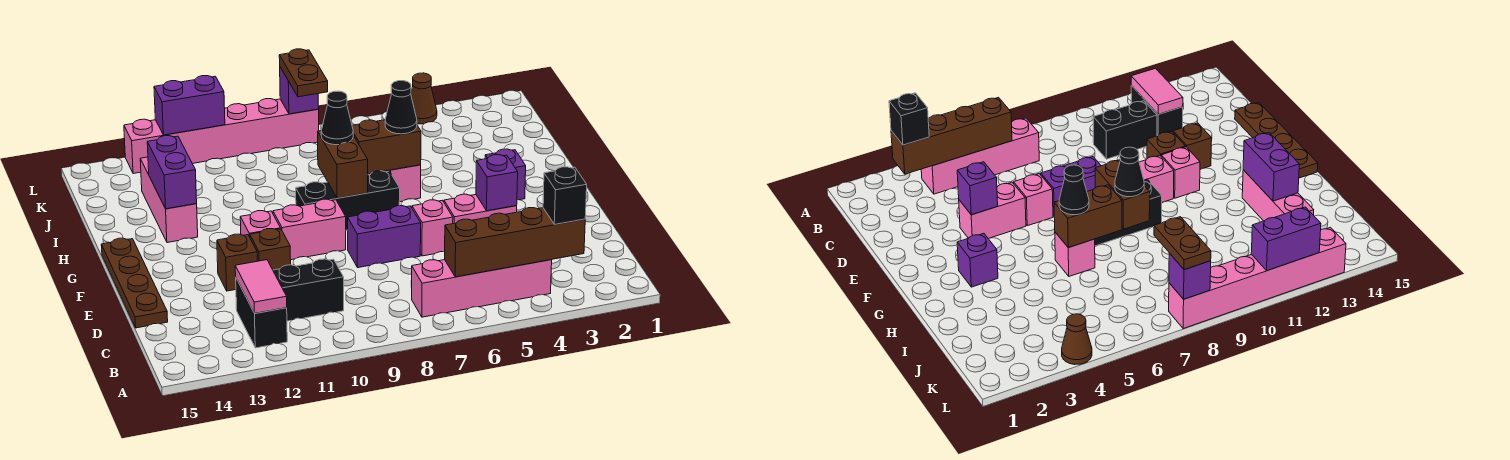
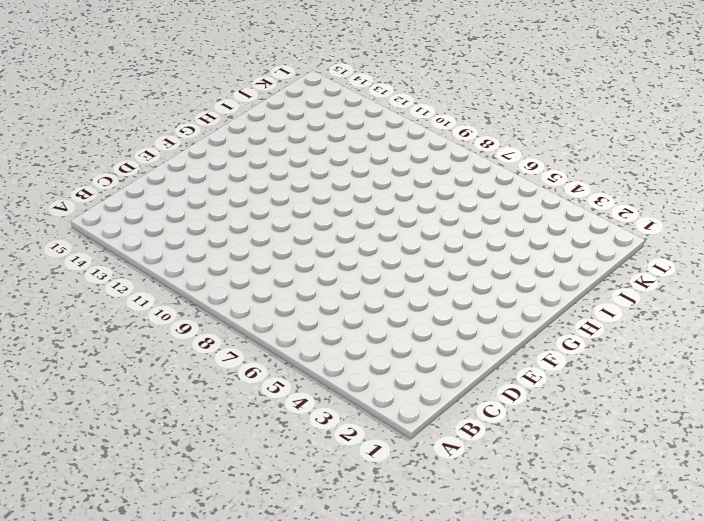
none -> pink 1x4 brick [411,260,552,317]
none -> black 1x2 brick [236,279,287,348]
none -> black 1x2 brick [273,259,344,321]

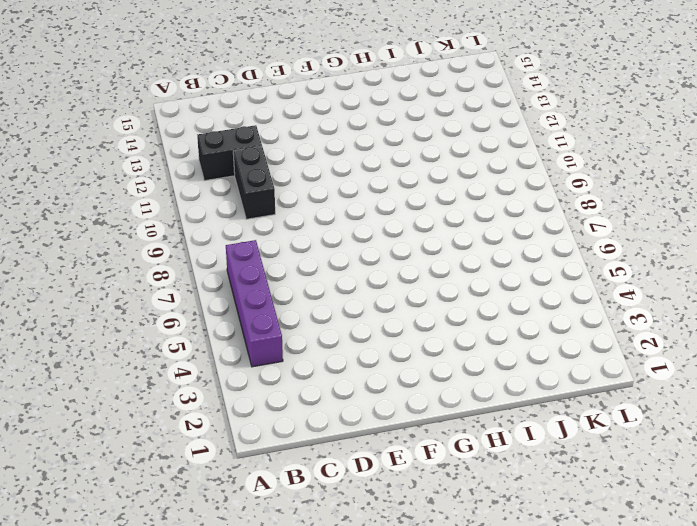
purple 1x4 brick [226,240,283,367] -> pink 1x4 brick [411,260,552,317]
none -> brown 1x4 plate [101,238,168,328]
none -> pink 1x2 brick [444,194,517,224]
none -> pink 1x1 brick [412,200,453,256]

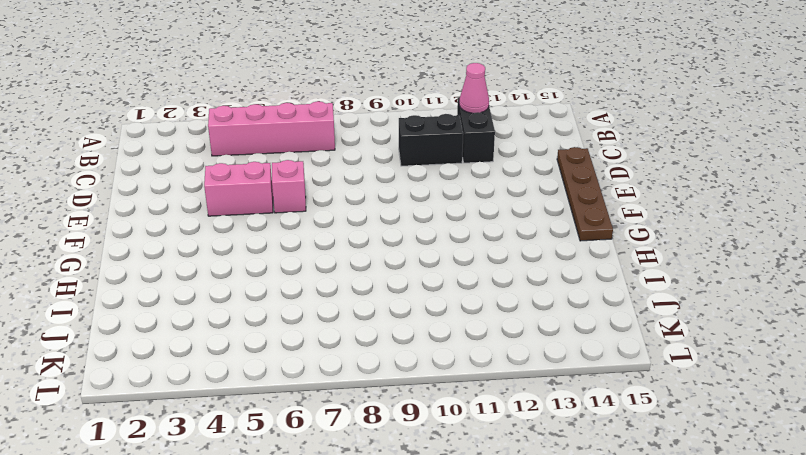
pink 1x1 cone [459,63,489,113] -> pink 1x2 tile [235,260,287,313]
none -> purple 1x2 brick [348,205,421,268]
none -> brown 1x1 brick [250,229,291,270]
none -> brown 1x1 brick [217,234,257,291]

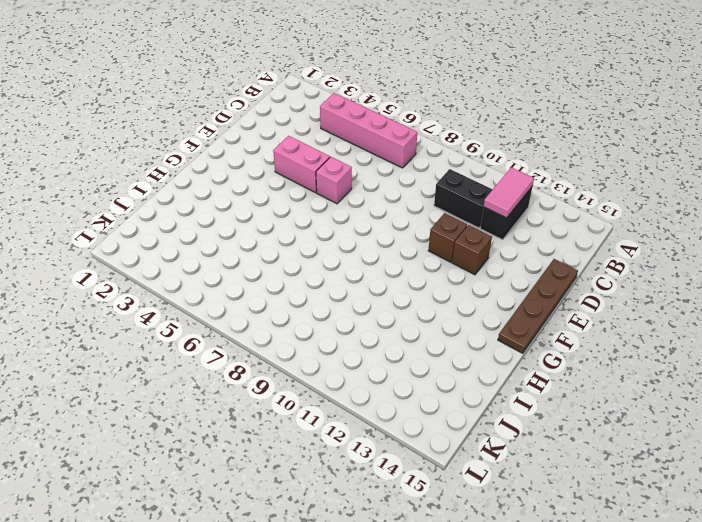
none -> purple 1x2 brick [348,205,421,268]
none -> pink 1x2 brick [273,199,346,260]
none -> pink 1x1 brick [240,211,281,237]

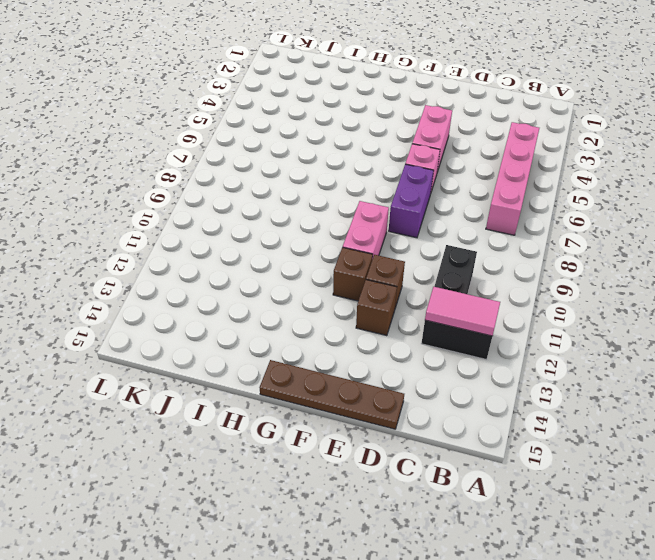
brown 1x1 brick [333,247,373,301] -> pink 1x1 brick [240,211,281,237]
none -> purple 1x1 brick [485,149,526,200]
none -> black 1x3 brick [296,171,400,230]
none -> pink 1x1 brick [384,165,421,202]

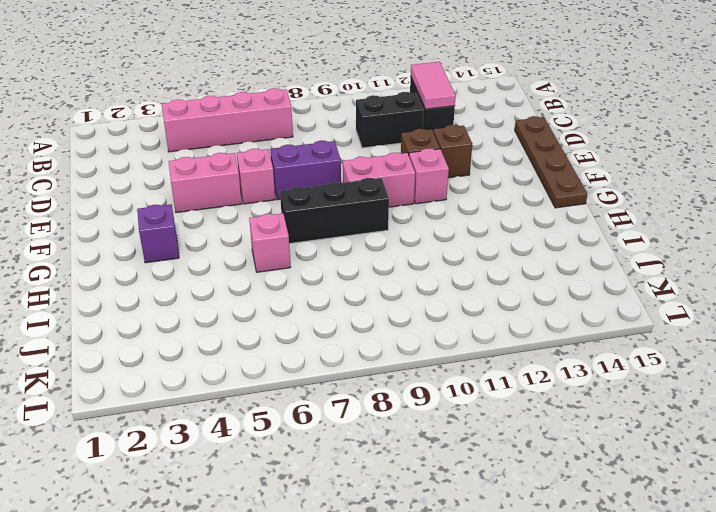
none -> pink 1x3 brick [140,157,198,243]
none -> brown 1x1 cone [411,73,437,124]
none -> pink 1x6 brick [124,99,319,174]

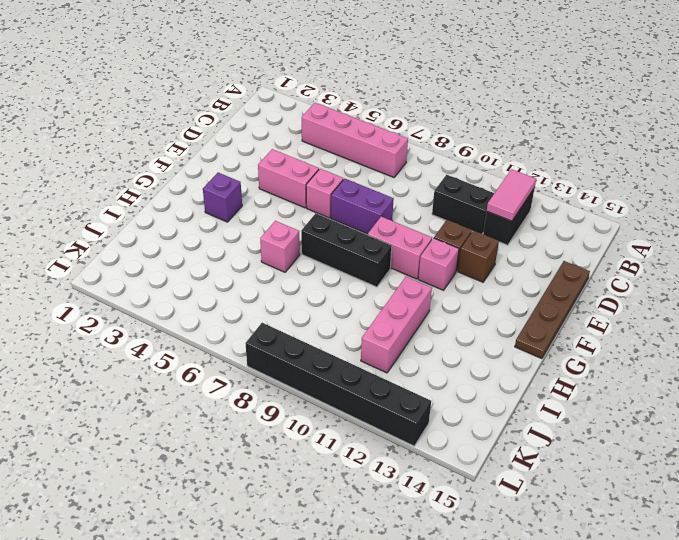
pink 1x3 brick [361,277,432,373] -> pink 1x3 brick moved to [140,157,198,243]
black 1x6 brick [245,323,431,446] -> pink 1x6 brick [124,99,319,174]
none -> brown 1x1 cone [411,73,437,124]
none -> brown 1x4 brick [445,208,585,277]
none -> purple 1x1 brick [476,155,518,211]

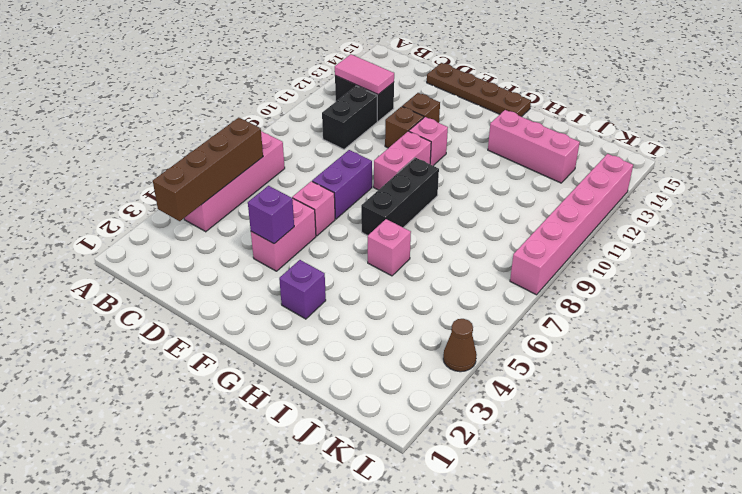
none -> brown 1x2 brick [318,131,368,198]
none -> brown 1x2 brick [352,120,421,174]
none -> purple 1x2 brick [147,136,197,209]

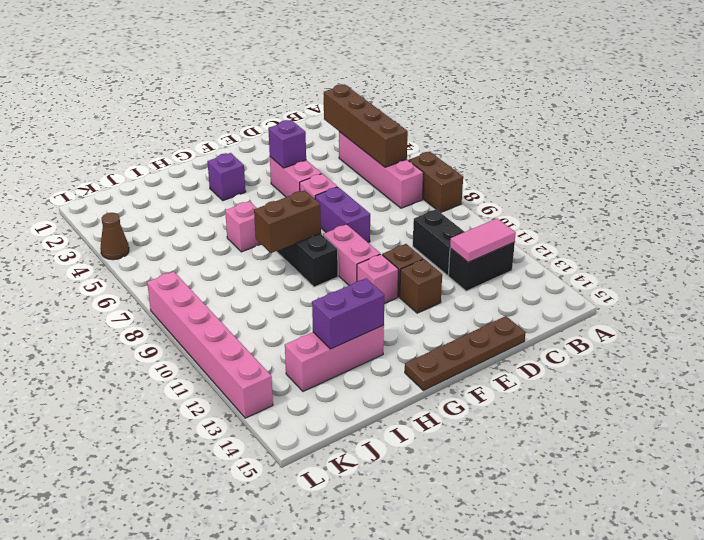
brown 1x2 brick [409,152,463,212] -> brown 1x2 brick moved to [352,120,421,174]
none -> purple 1x1 brick [280,67,319,114]
none -> purple 1x2 brick [154,76,225,135]
none -> black 1x1 brick [543,167,587,224]

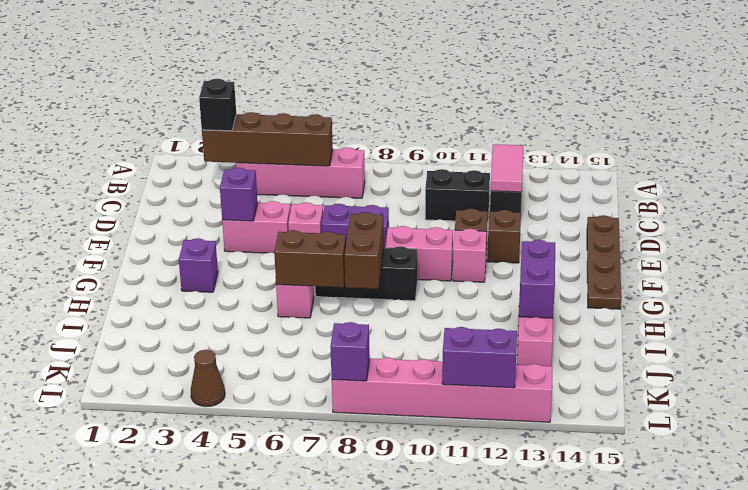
none -> black 1x1 cone [385,81,417,134]
none -> black 1x1 cone [321,91,353,145]
none -> brown 1x2 plate [279,49,328,97]

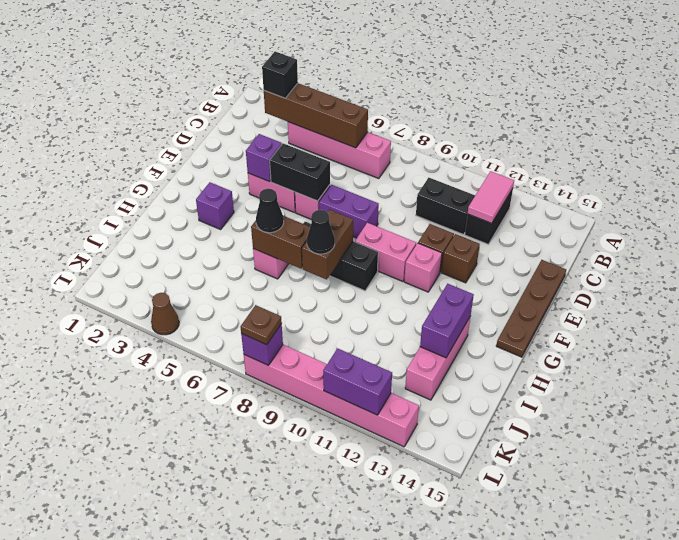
black 1x2 brick [270,143,330,201] -> none
brown 1x1 plate [241,305,282,345] -> brown 1x2 plate [279,49,328,97]

